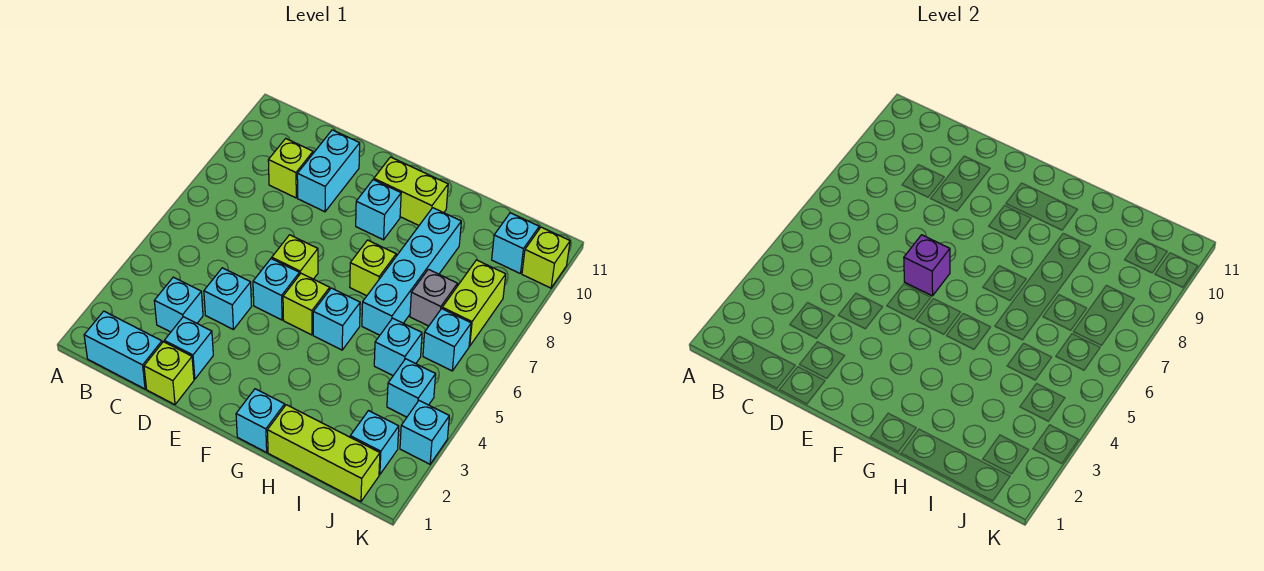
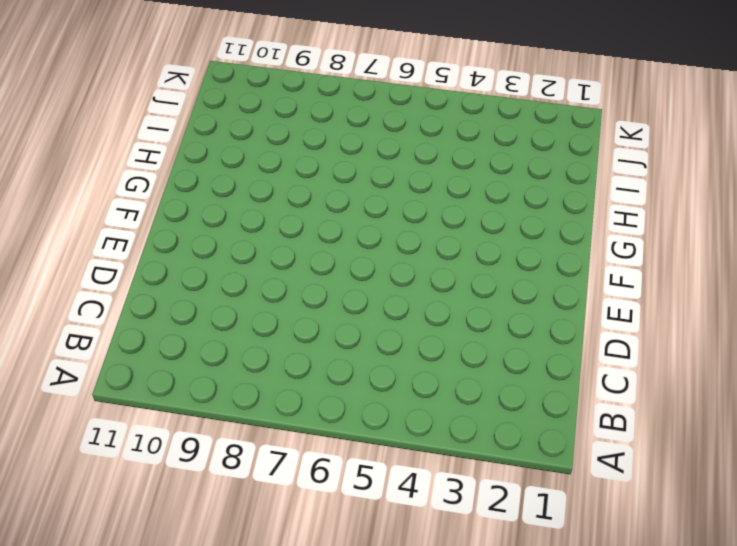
none -> cyan 1x2 brick [84,311,162,389]
none -> cyan 1x1 brick [154,277,203,332]
none -> lime 1x1 brick [268,139,313,198]

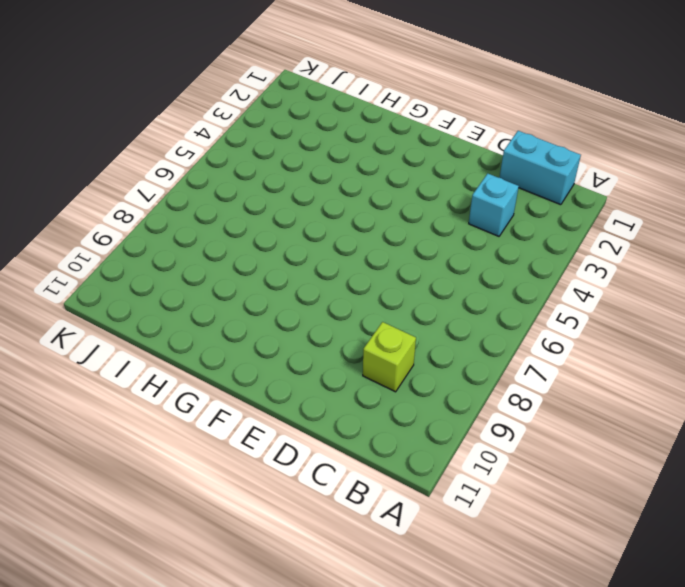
none -> lime 1x1 brick [144,342,194,405]
none -> cyan 1x1 brick [164,317,213,379]
none -> cyan 1x1 brick [204,268,252,330]

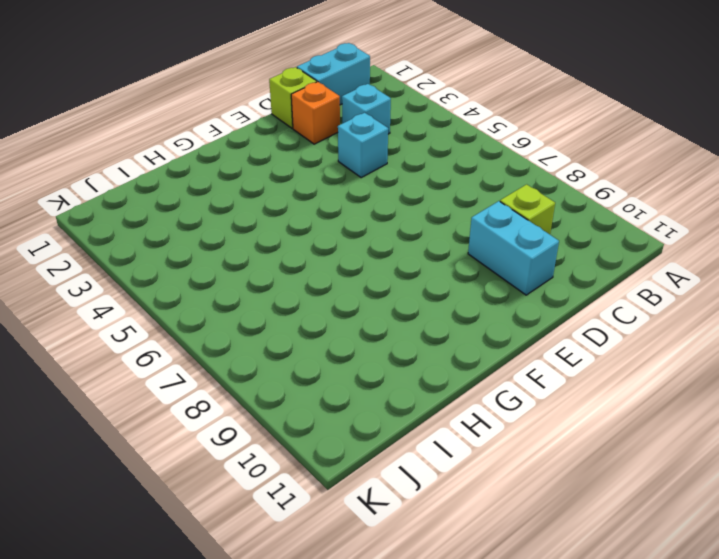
orange 1x1 brick [291,82,340,144] -> cyan 1x1 brick [164,317,213,379]
none -> cyan 1x1 brick [253,259,299,320]
none -> lime 1x1 brick [272,235,318,279]
none -> lime 1x1 brick [283,273,330,335]

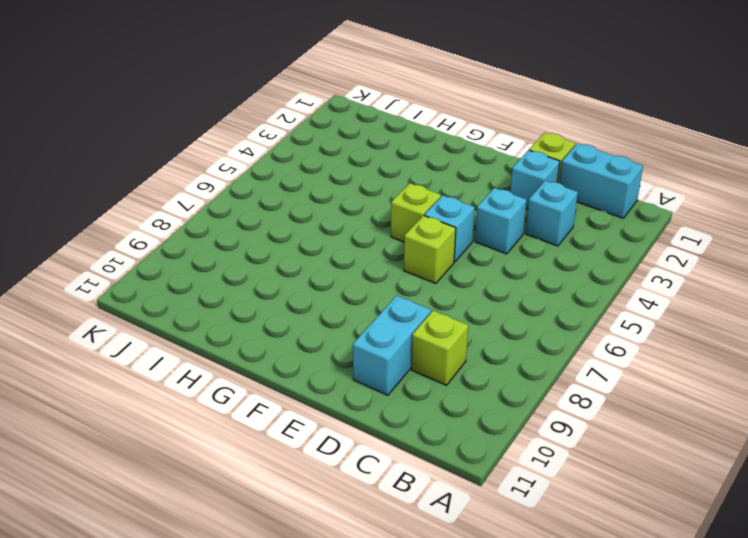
none -> cyan 1x1 brick [356,180,401,240]
none -> lime 1x2 brick [374,157,448,225]
none -> cyan 1x1 brick [236,389,285,452]

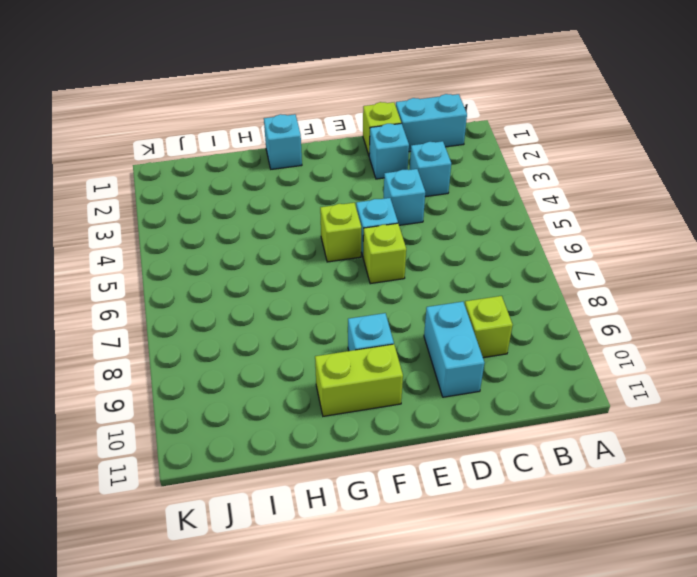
none -> cyan 1x1 brick [313,288,360,350]
none -> lime 1x1 brick [350,240,396,296]
none -> lime 1x3 brick [267,405,380,502]

